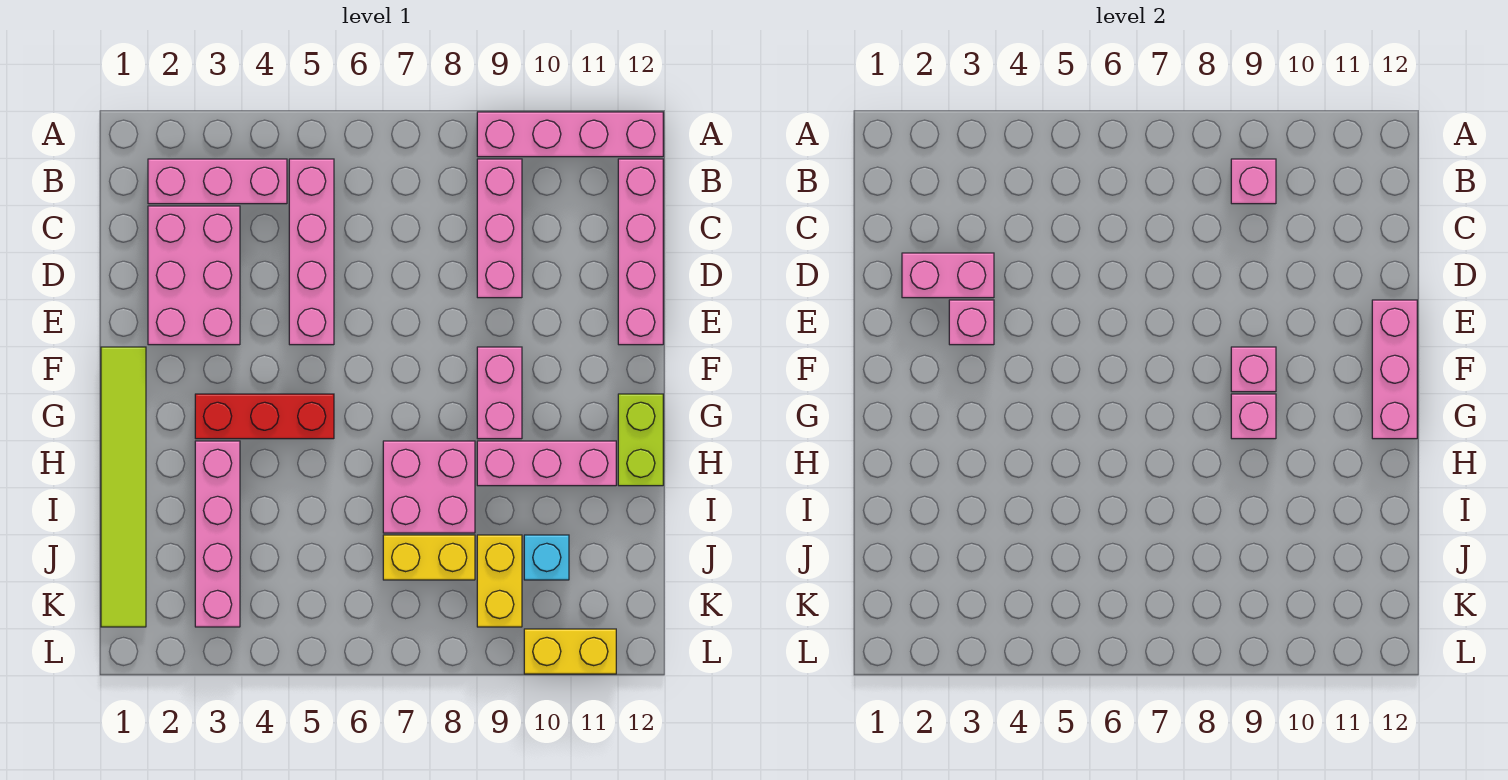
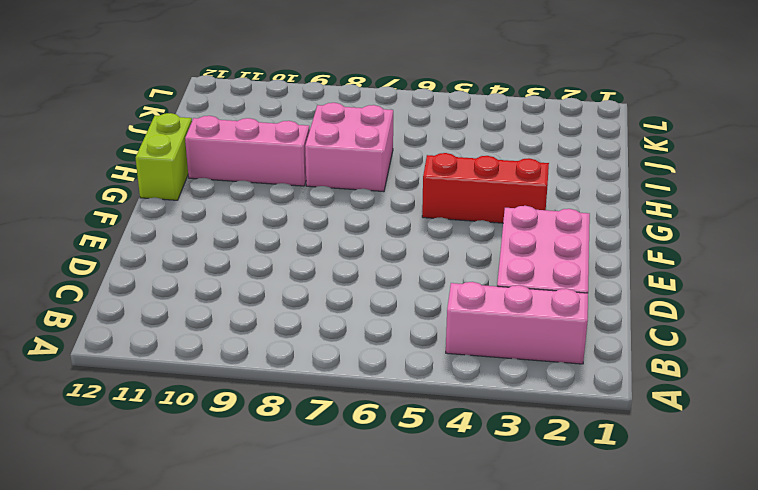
none -> pink 1x4 brick [477,112,663,157]
none -> pink 1x4 brick [289,159,334,345]
none -> pink 1x3 brick [477,159,522,298]

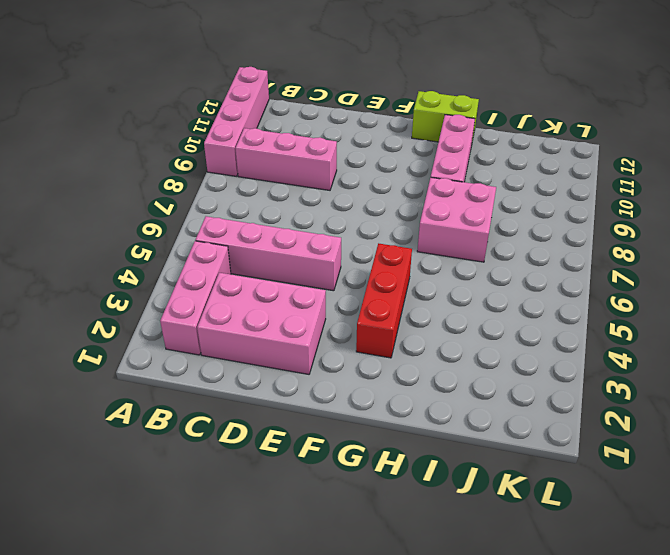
none -> pink 1x4 brick [618,159,663,345]
none -> lime 1x6 tile [101,347,146,627]
none -> pink 1x2 brick [477,347,522,439]

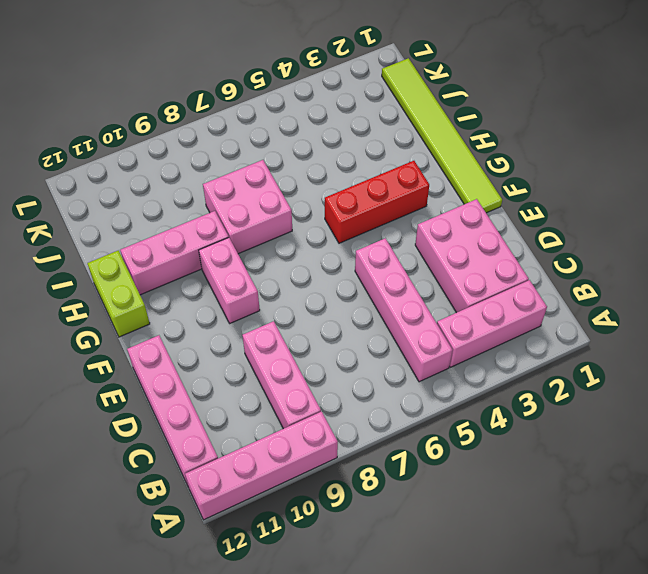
none -> pink 1x4 brick [195,441,240,627]
none -> yellow 1x2 brick [383,535,475,580]
none -> yellow 1x2 brick [477,535,522,627]

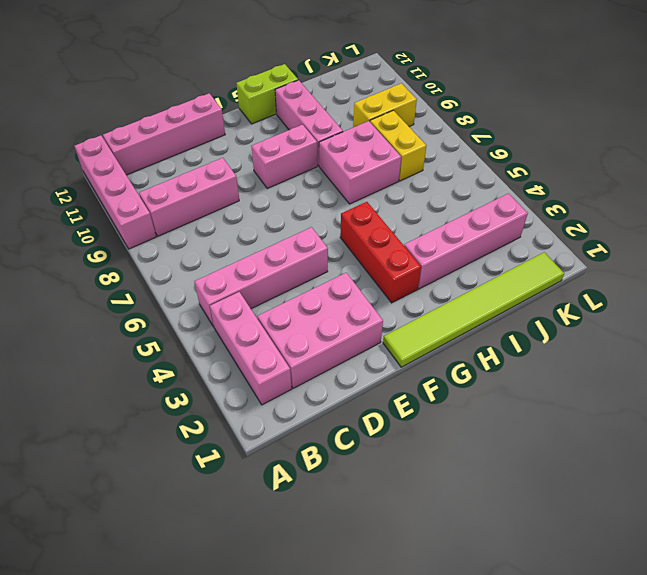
none -> cyan 1x1 brick [524,535,569,580]
none -> yellow 1x2 brick [524,629,616,674]
none -> pink 1x1 brick [1231,159,1276,204]

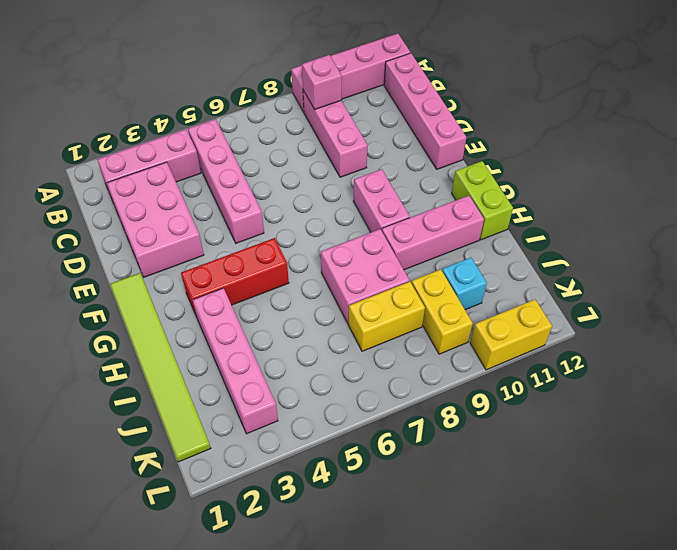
none -> pink 1x2 brick [902,253,994,298]
none -> pink 1x1 brick [949,300,994,345]
none -> pink 1x3 brick [1372,300,1417,439]

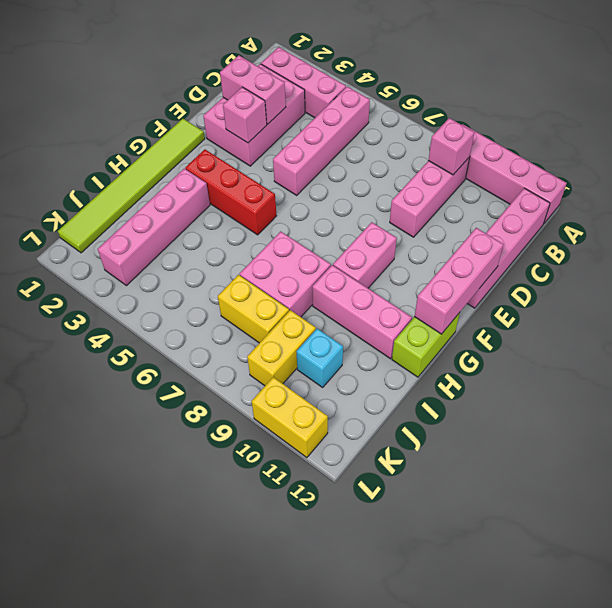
none -> pink 1x1 brick [1231,347,1276,392]
none -> pink 1x1 brick [1231,394,1276,439]

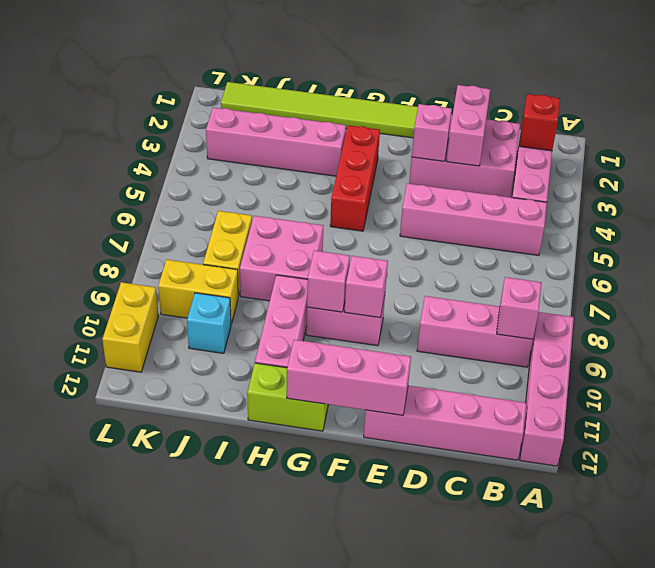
red 1x1 brick [519,94,560,151] -> none

